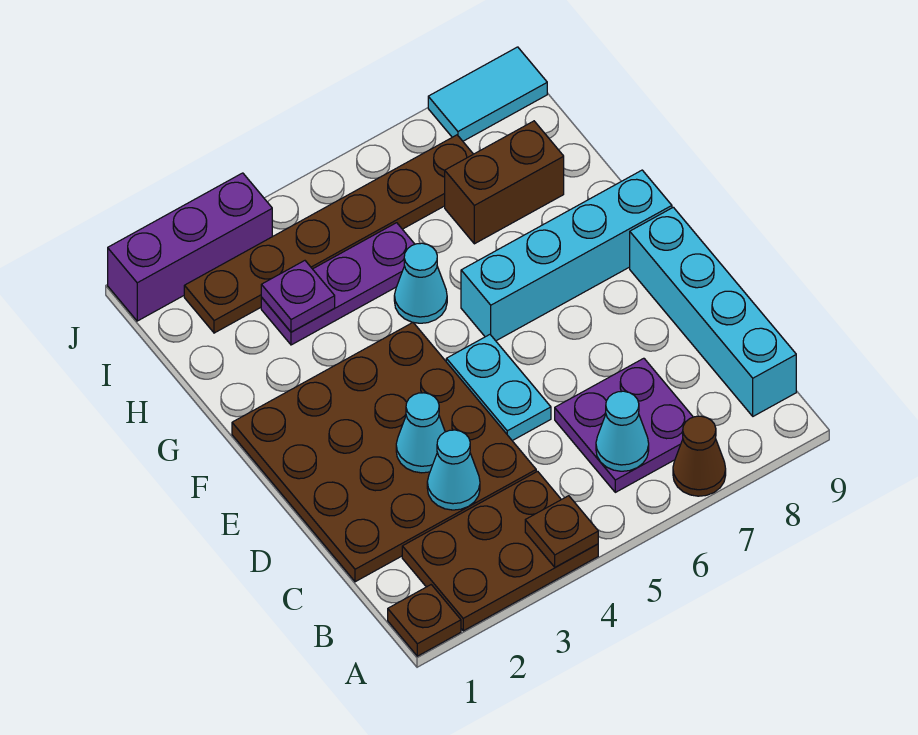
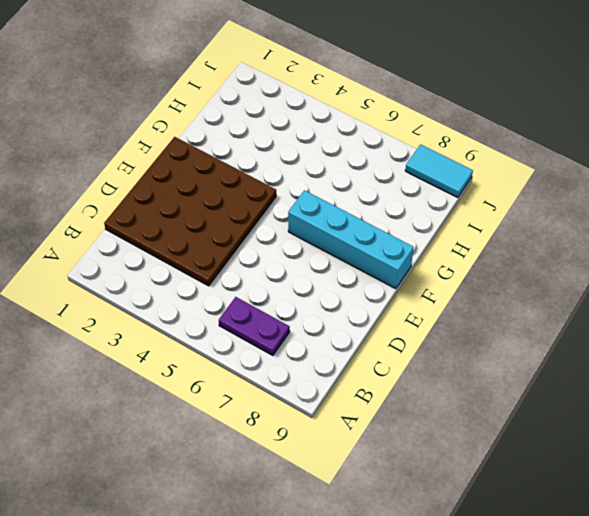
purple 1x2 plate [219,297,290,356] -> purple 2x2 plate [555,358,693,492]
none -> brown 1x1 plate [388,585,461,656]
none -> brown 2x3 plate [402,471,598,631]
none -> brown 1x1 cone [673,416,726,496]

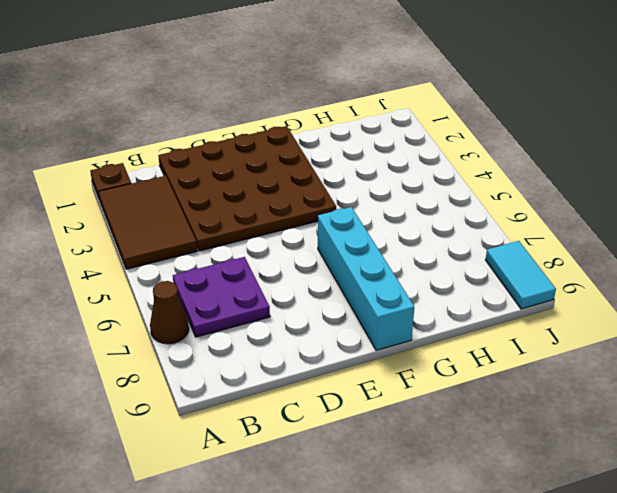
brown 2x3 tile [98,176,197,269] -> brown 2x3 plate [402,471,598,631]
none -> cyan 1x4 brick [630,207,796,416]
none -> cyan 1x2 plate [446,335,551,441]
none -> cyan 1x1 cone [394,243,447,323]

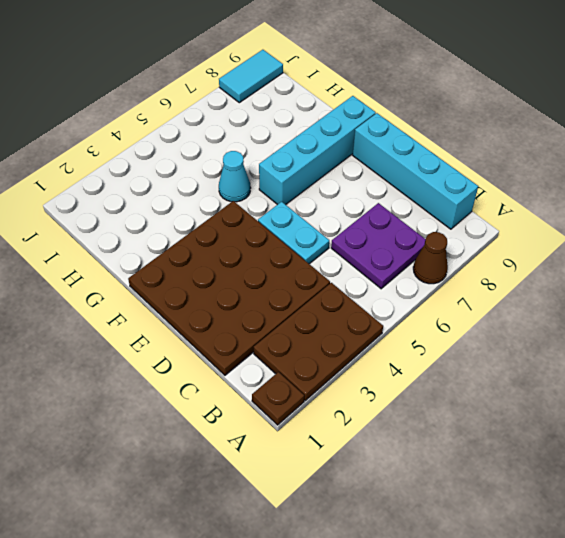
none -> purple 1x3 plate [261,223,415,345]
none -> brown 1x2 brick [445,121,564,244]
none -> brown 1x6 plate [184,135,473,333]

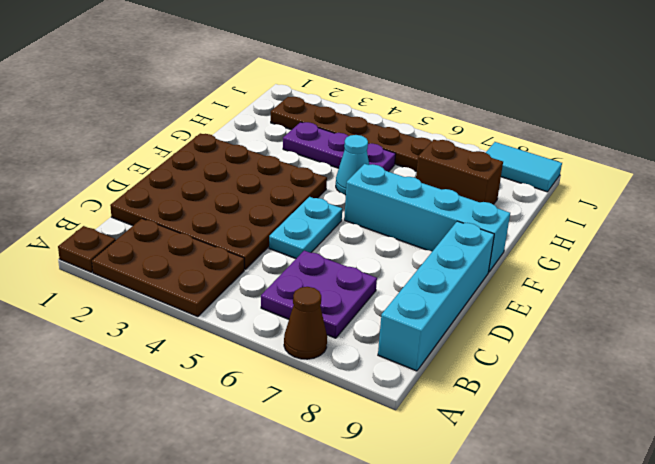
none -> purple 1x3 brick [108,173,272,321]
none -> brown 1x1 plate [525,496,598,567]
none -> cyan 1x1 cone [596,391,649,471]

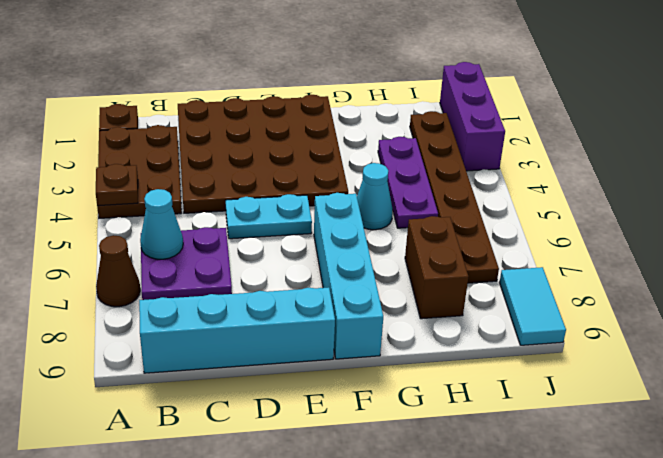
none -> cyan 1x1 cone [427,430,480,510]
none -> cyan 1x1 cone [396,393,445,473]
none -> purple 1x1 plate [261,261,335,332]

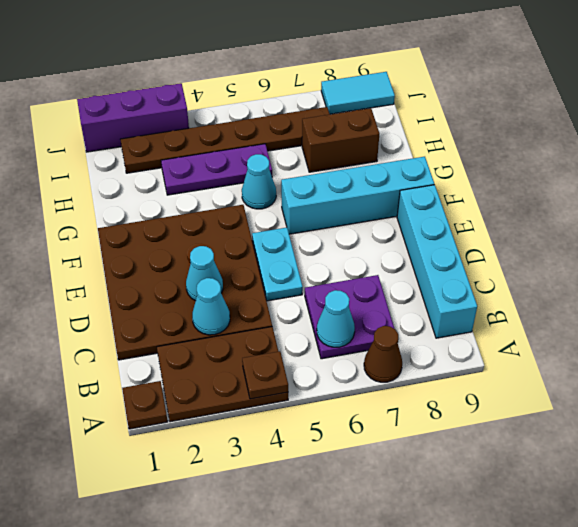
none -> purple 1x1 plate [261,261,335,332]

